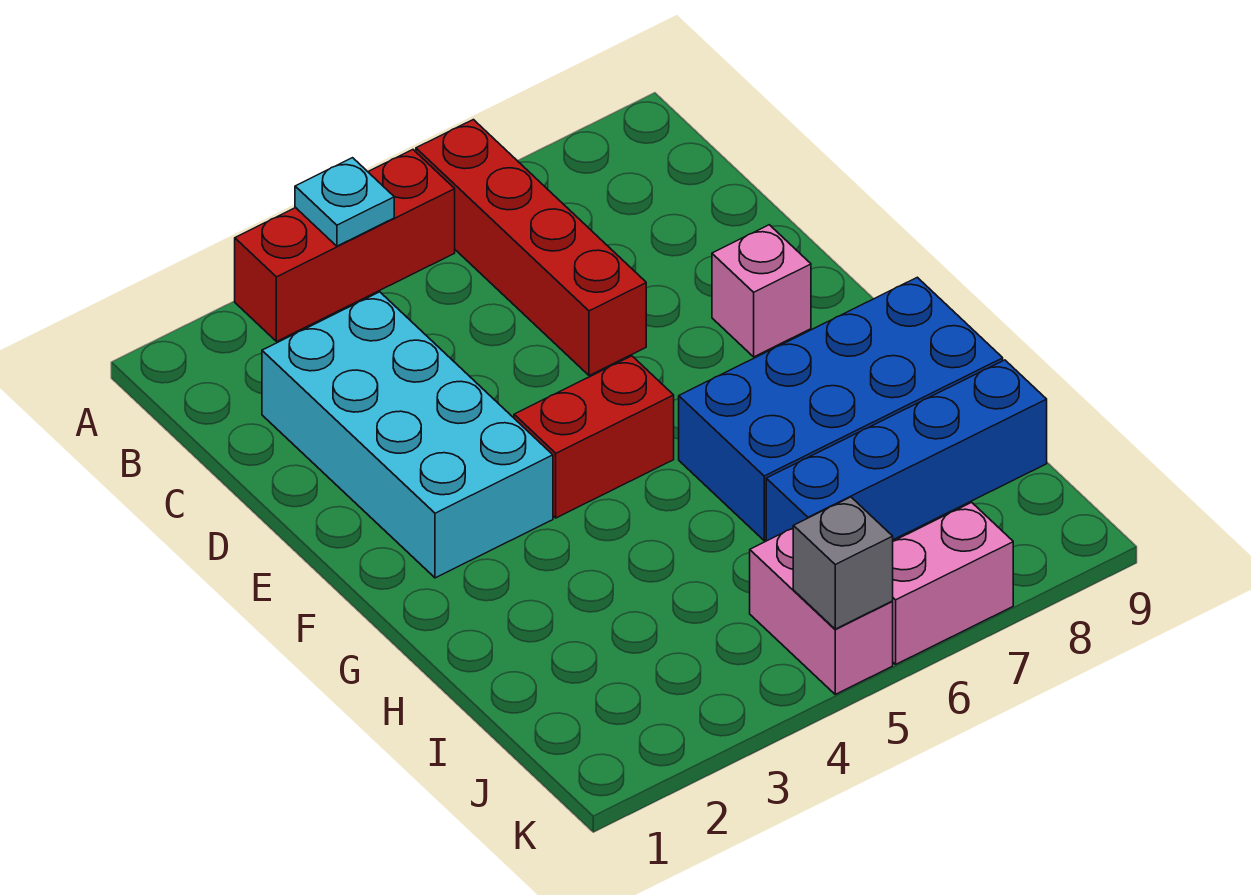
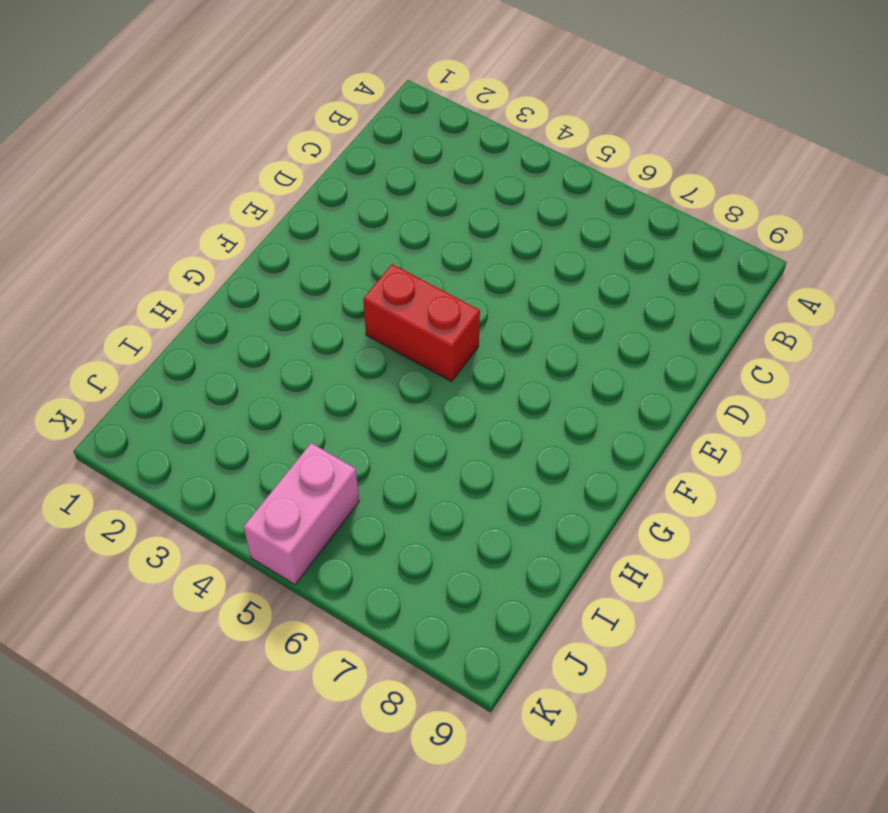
none -> red 1x3 brick [235,150,455,342]
none -> red 1x4 brick [416,120,646,375]

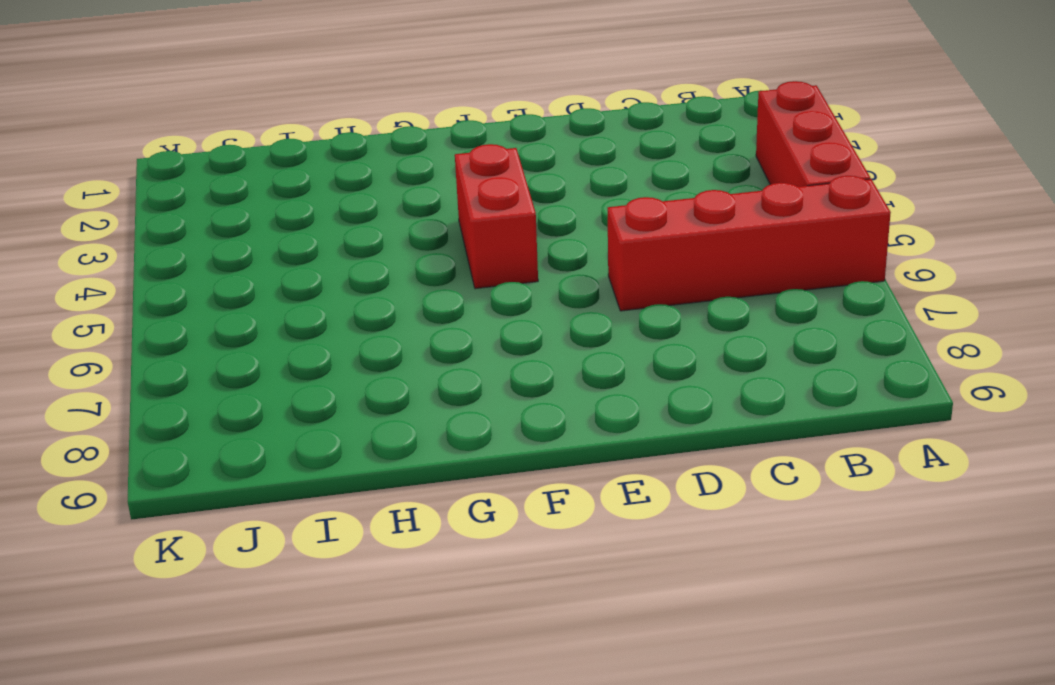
none -> cyan 2x4 brick [262,292,553,578]
none -> pink 1x1 brick [712,225,811,357]

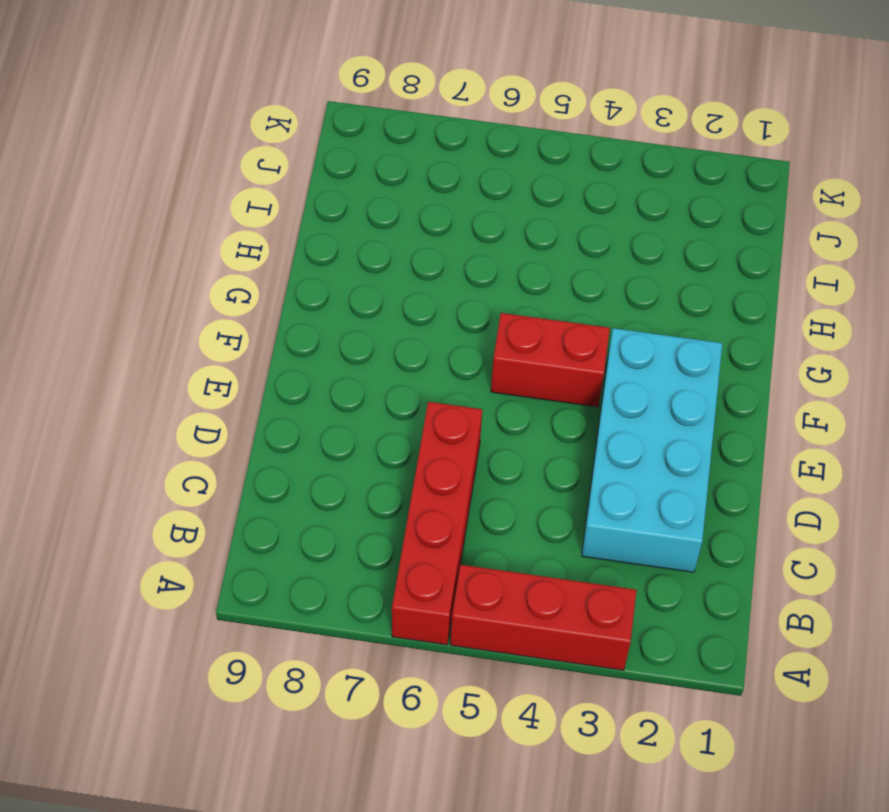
none -> pink 1x1 brick [712,225,811,357]
none -> blue 2x4 brick [679,277,1003,541]

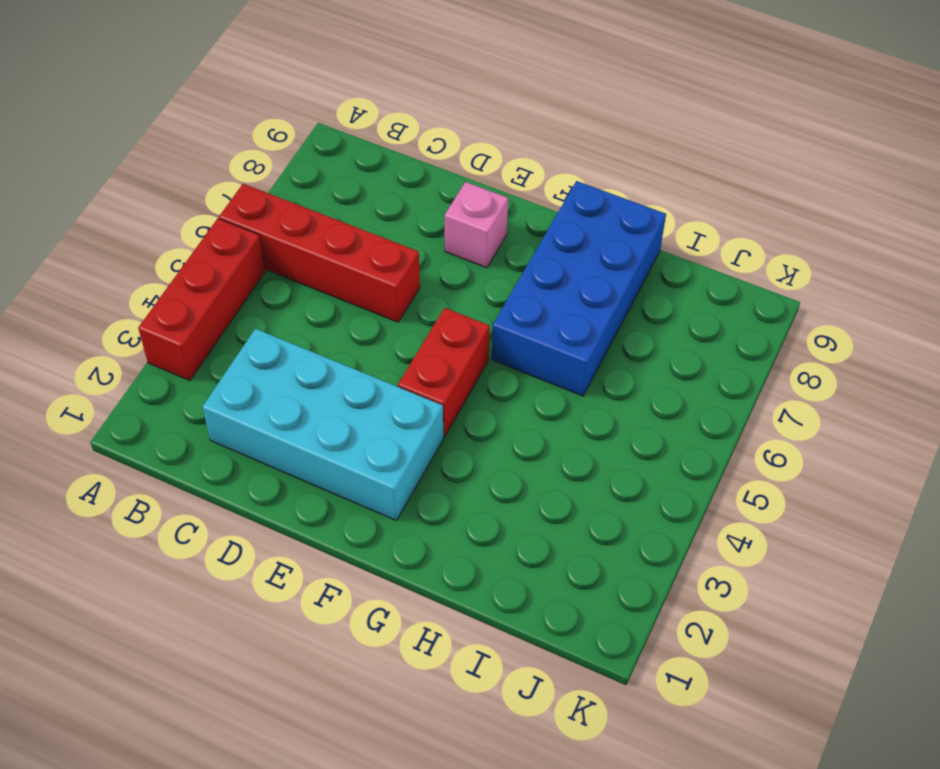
none -> blue 1x4 brick [766,360,1047,541]
none -> pink 1x2 brick [750,528,893,694]

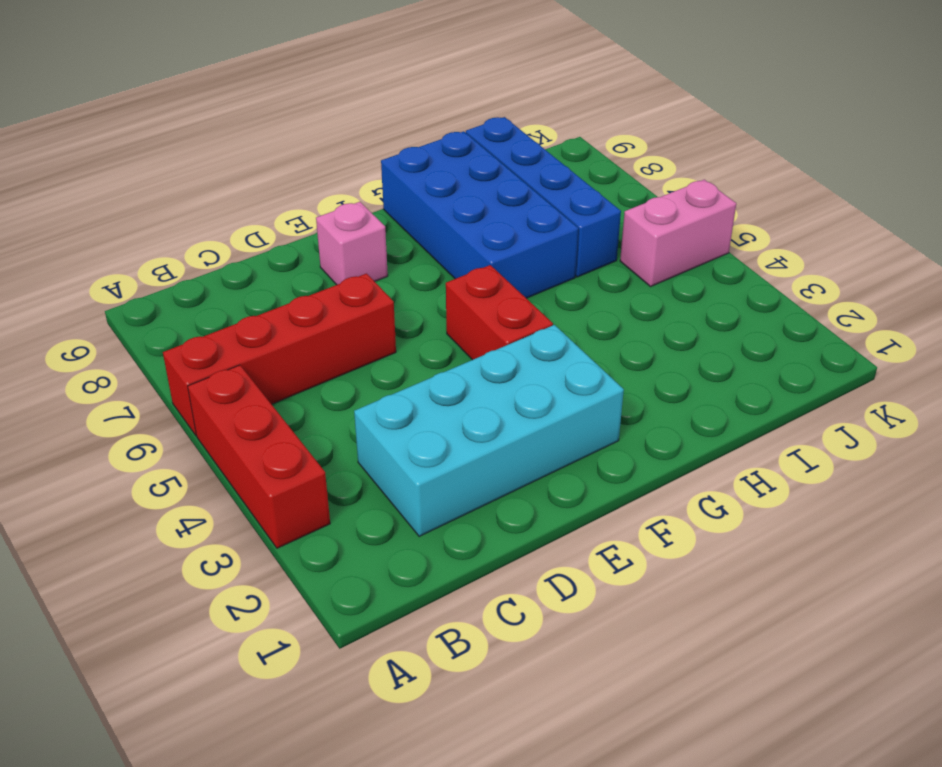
none -> pink 1x2 brick [892,502,1013,664]
none -> cyan 1x1 plate [295,158,394,246]

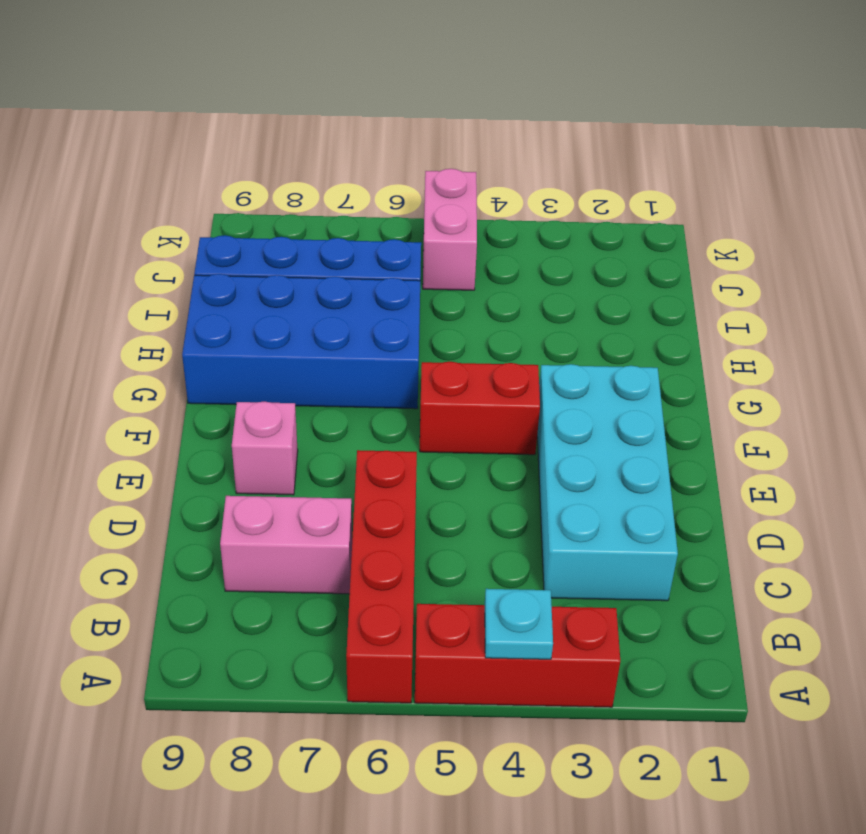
pink 1x2 brick [220,496,352,594] -> pink 1x2 brick moved to [892,502,1013,664]
none -> grey 1x1 brick [793,497,893,629]

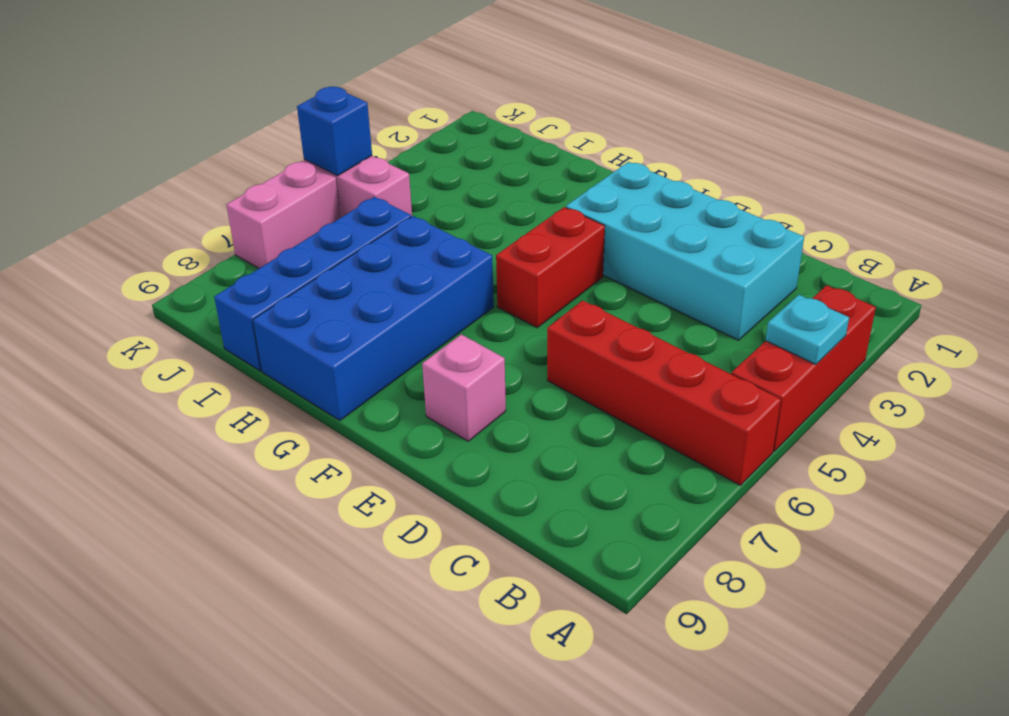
blue 1x1 brick [297,87,372,176] -> grey 1x1 brick [793,497,893,629]

